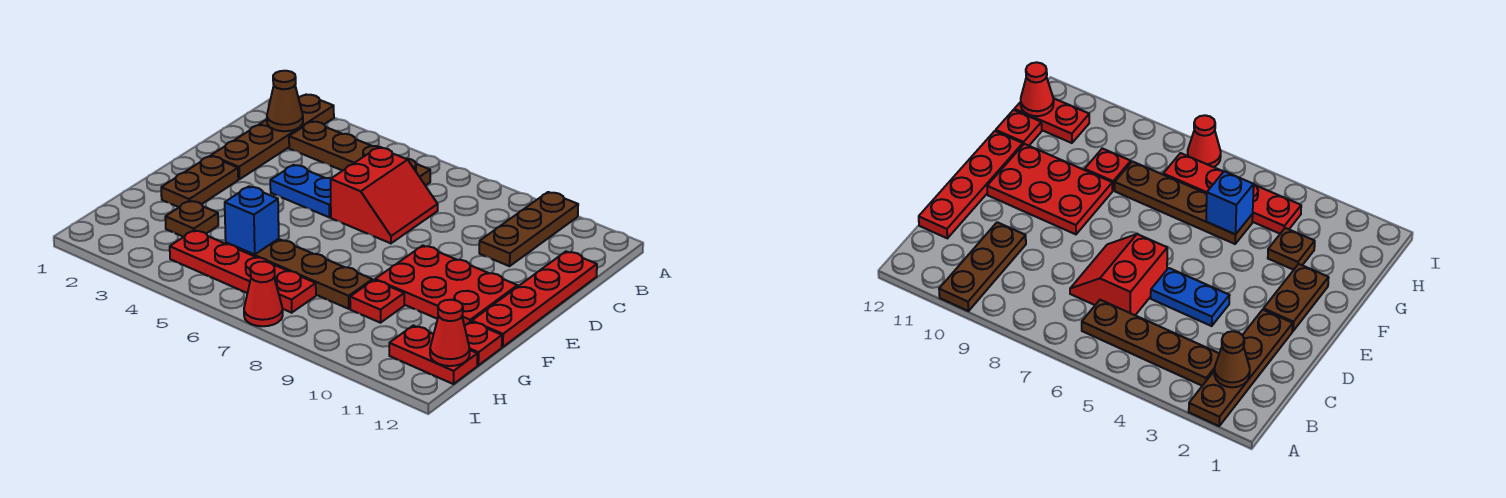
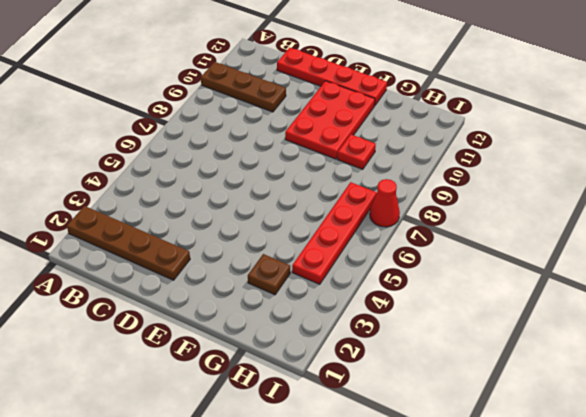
none -> brown 1x4 plate [289,121,430,186]
none -> red 2x2 slope [331,148,438,243]
none -> blue 1x2 plate [270,165,331,217]

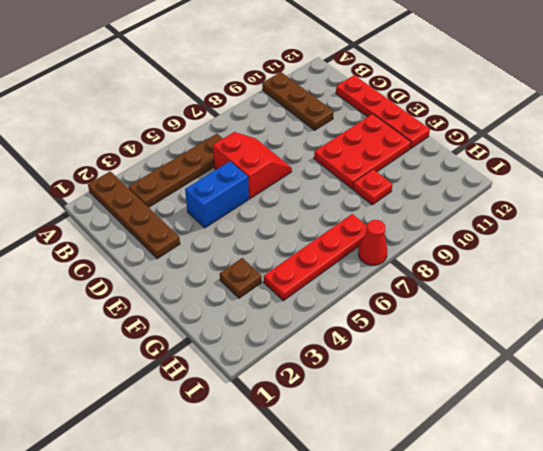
blue 1x2 brick [185,161,249,228] -> blue 1x2 plate [270,165,331,217]
none -> brown 1x2 plate [161,156,238,207]
none -> brown 1x4 plate [226,239,372,309]
none -> red 1x1 plate [465,321,502,365]

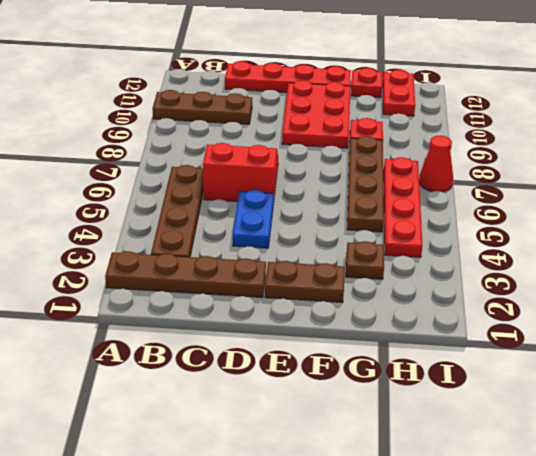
none -> brown 1x1 cone [267,71,303,131]
none -> blue 1x1 brick [225,187,279,254]
none -> red 1x1 cone [430,300,470,366]

